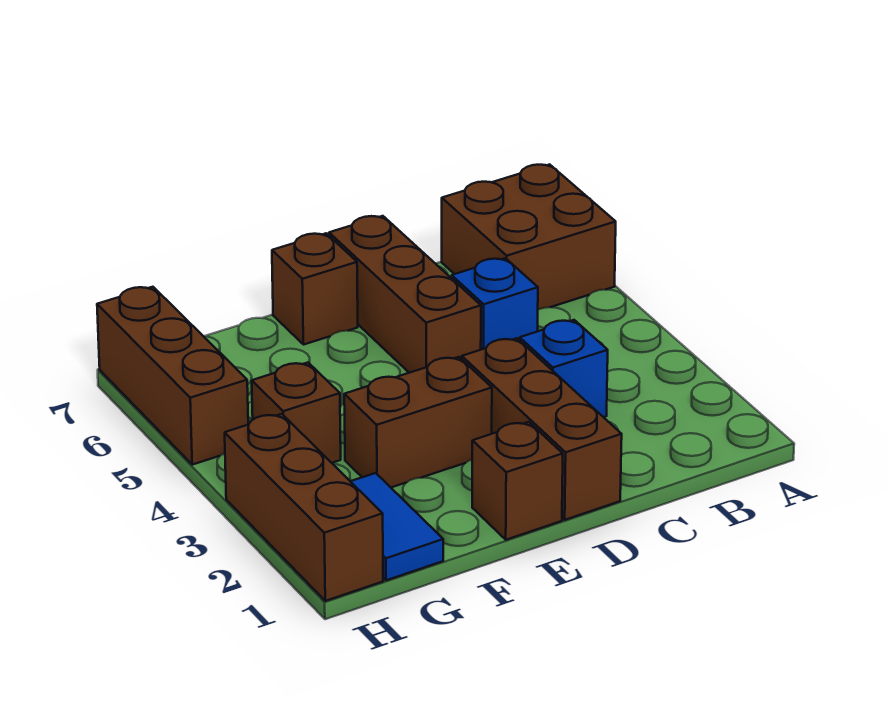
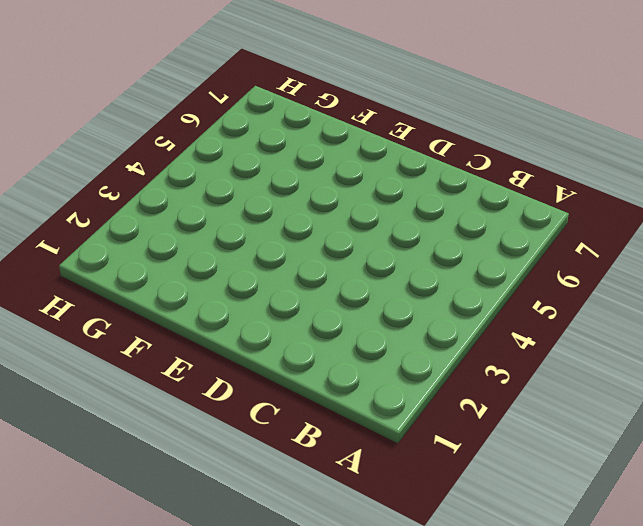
none -> brown 2x2 brick [442,164,616,310]
none -> blue 1x1 brick [520,320,608,417]
none -> blue 1x1 brick [452,258,538,350]

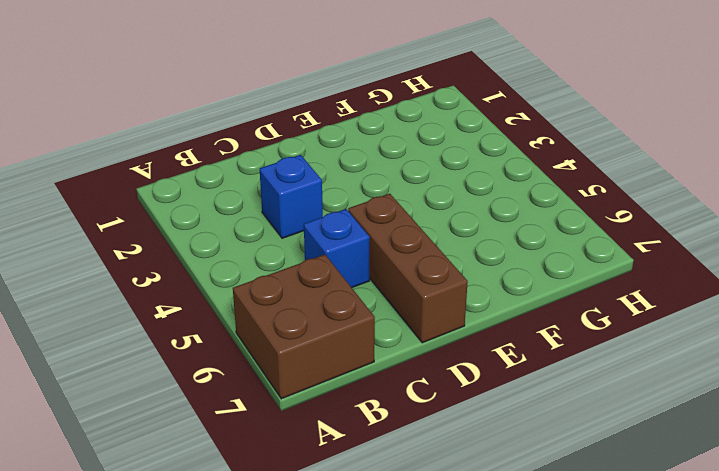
none -> brown 1x3 brick [462,338,622,520]
none -> brown 1x1 brick [472,422,563,540]
none -> brown 1x2 brick [344,357,492,487]

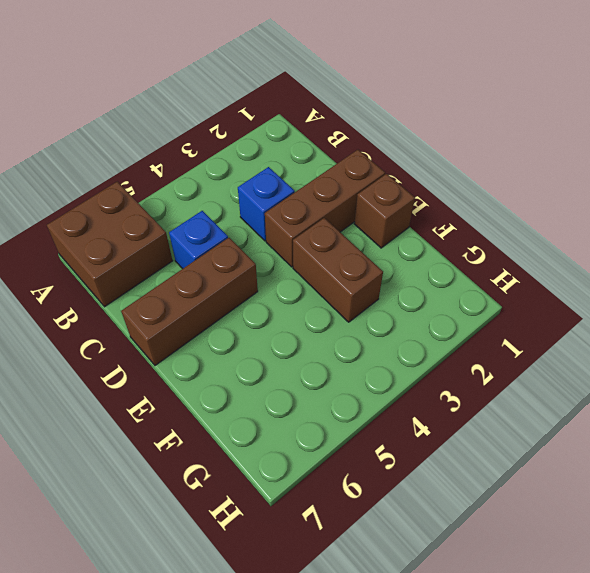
none -> brown 1x1 brick [272,233,358,345]
none -> blue 1x2 tile [350,473,443,580]
none -> brown 1x1 brick [252,363,341,463]

